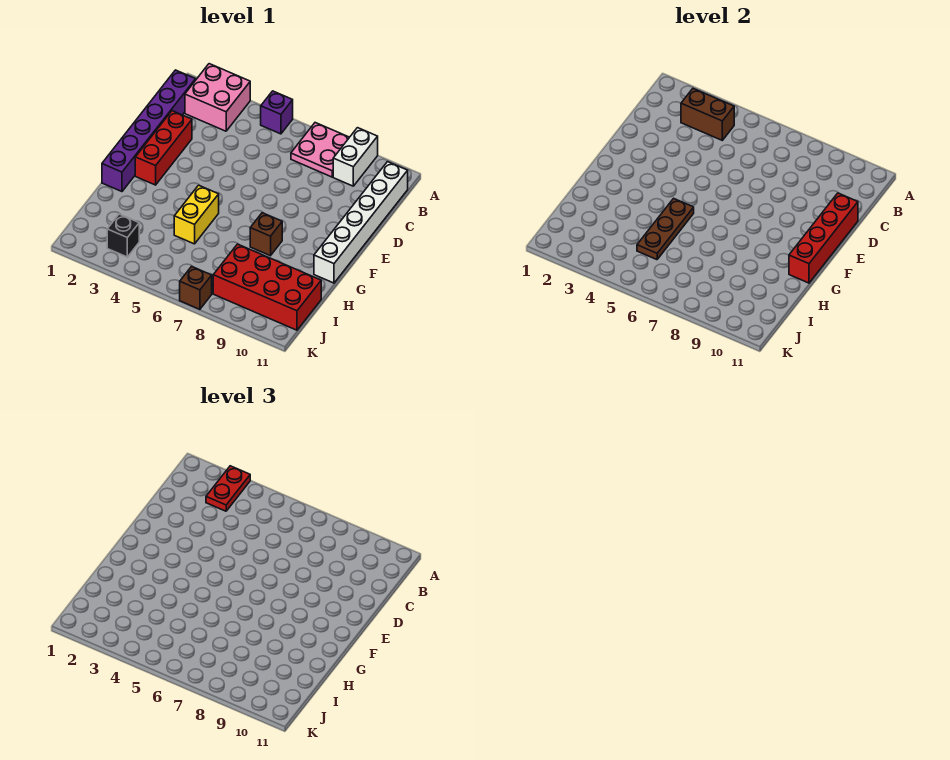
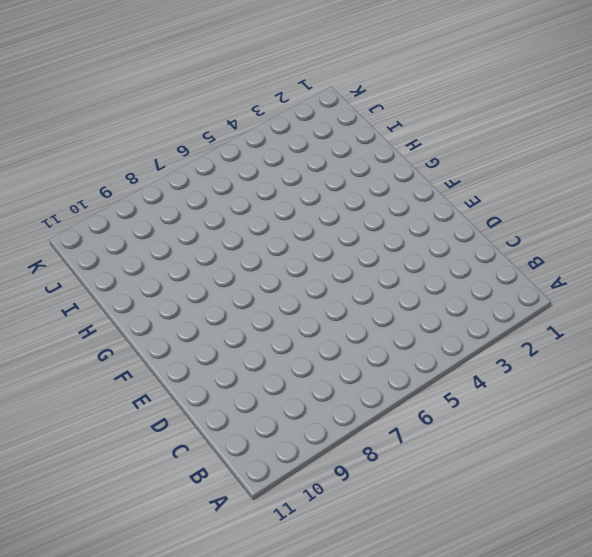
none -> pink 2x2 brick [185,64,250,131]
none -> purple 1x1 brick [261,91,293,134]
none -> pink 2x2 plate [291,123,349,177]

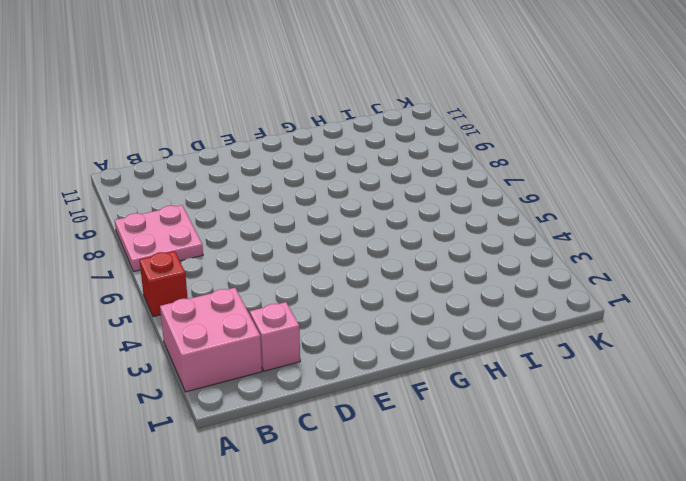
red 1x1 brick [139,251,188,317] -> purple 1x1 brick [261,91,293,134]
pink 1x1 brick [250,302,300,371] -> none
none -> white 1x2 brick [333,128,378,186]
none -> purple 1x6 brick [102,70,196,192]
none -> white 1x6 brick [314,162,408,283]

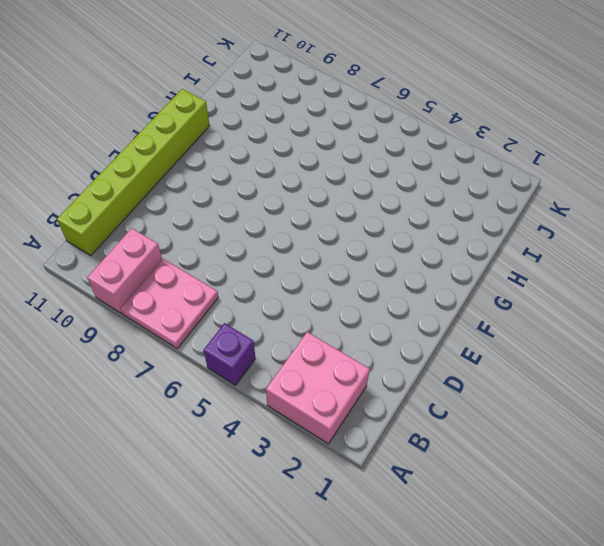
pink 1x2 brick [87,228,162,314] -> white 1x2 brick [333,128,378,186]
lime 1x6 brick [57,89,210,256] -> white 1x6 brick [314,162,408,283]
none -> purple 1x6 brick [102,70,196,192]
none -> red 1x3 brick [135,111,192,185]
none -> yellow 1x2 brick [174,185,219,244]

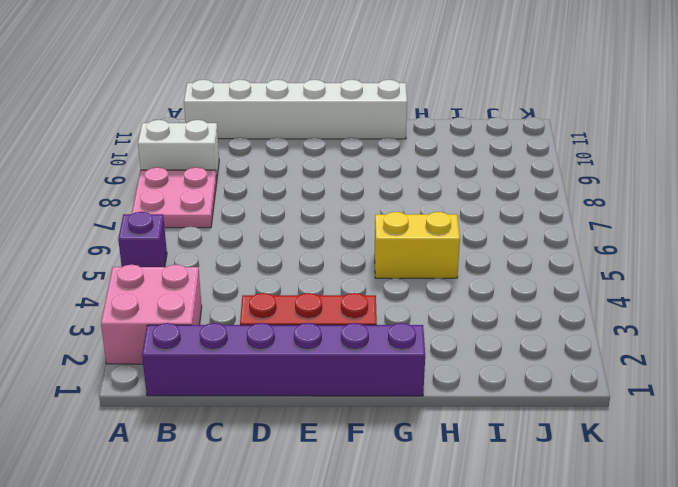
none -> brown 1x1 brick [250,213,282,256]
none -> red 2x4 brick [213,244,321,330]
none -> black 1x1 brick [107,214,139,257]

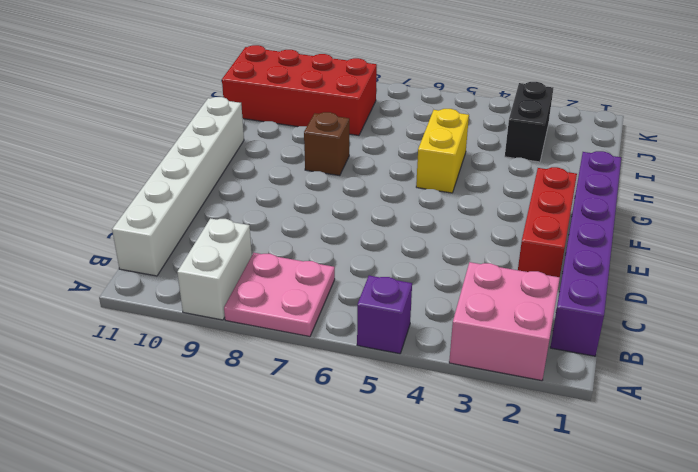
black 1x2 brick [505,82,553,162] -> black 1x1 brick [107,214,139,257]
none -> brown 1x1 brick [180,266,212,309]
none -> brown 1x2 brick [681,89,734,140]
none -> red 1x4 brick [789,193,858,283]

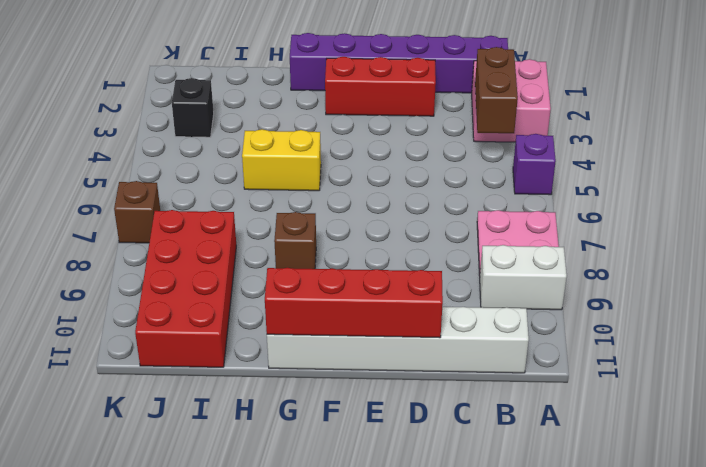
none -> brown 1x3 plate [637,198,694,260]
none -> red 1x2 plate [206,466,250,511]

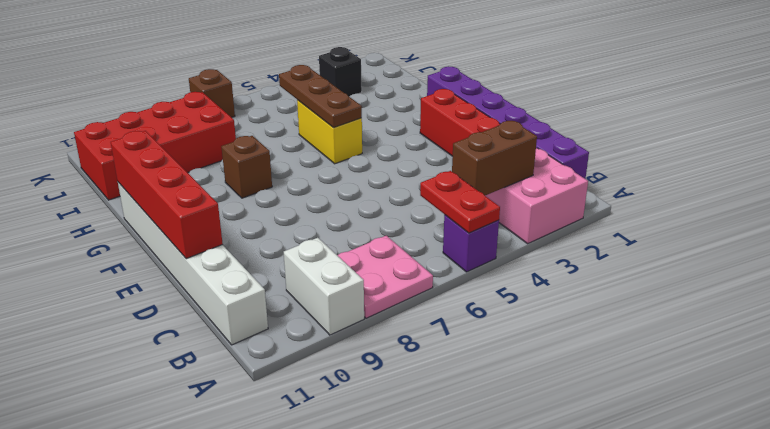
red 1x2 plate [420,171,500,233] -> red 1x2 plate moved to [206,466,250,511]

